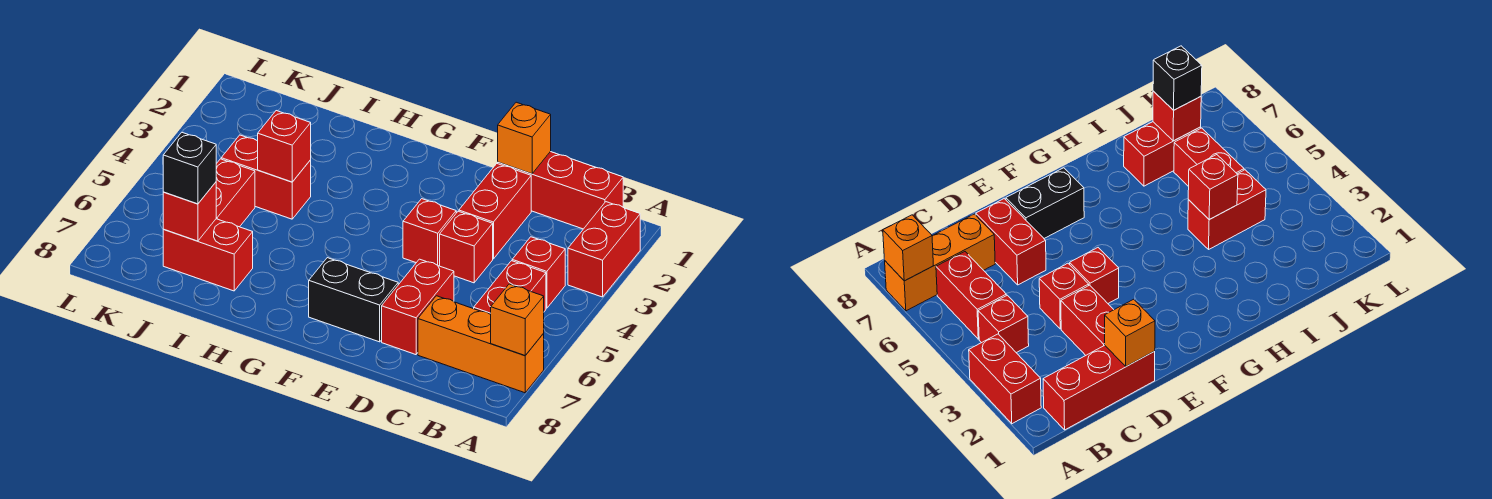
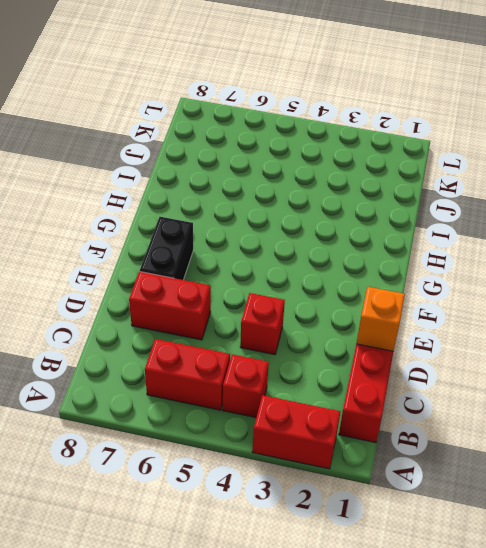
none -> orange 1x3 brick [418,296,544,393]
none -> red 1x2 brick [459,164,531,259]
none -> red 1x1 brick [403,199,456,266]

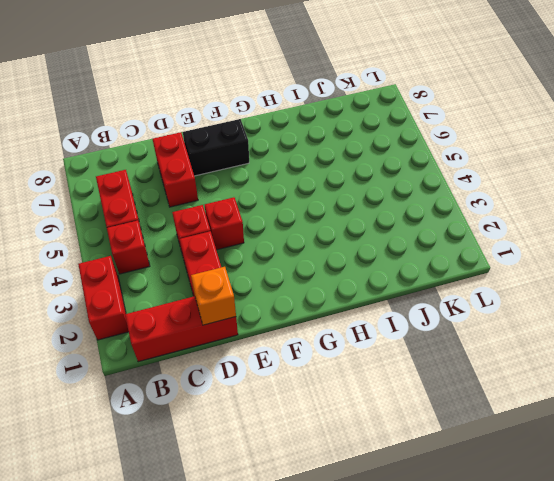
none -> orange 1x3 brick [418,296,544,393]
none -> red 1x2 brick [221,135,311,219]
none -> red 1x2 brick [163,219,253,291]

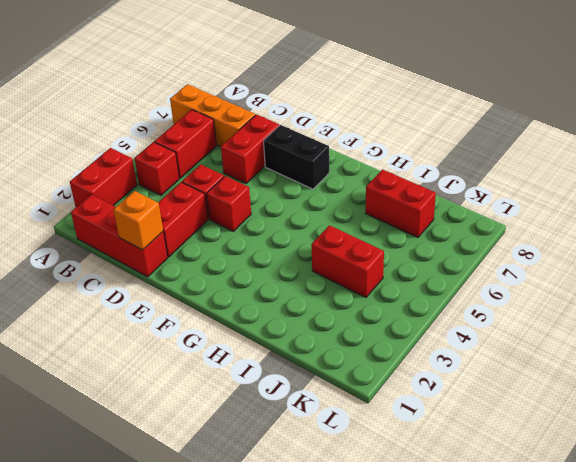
none -> red 1x2 brick [216,159,255,227]
none -> orange 1x1 brick [491,284,544,356]
none -> red 1x1 brick [258,111,311,182]

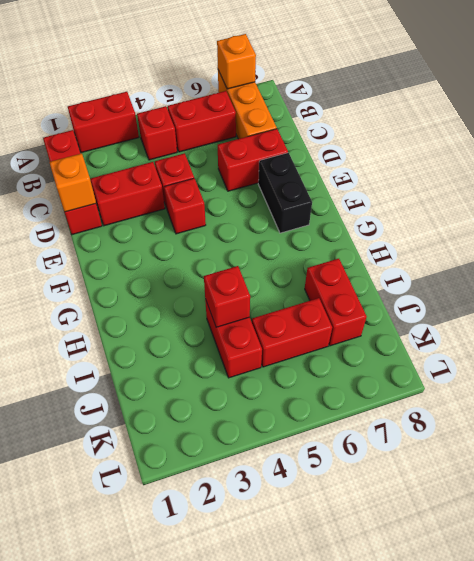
none -> red 1x1 brick [163,182,216,241]
none -> black 1x1 brick [163,132,216,204]

